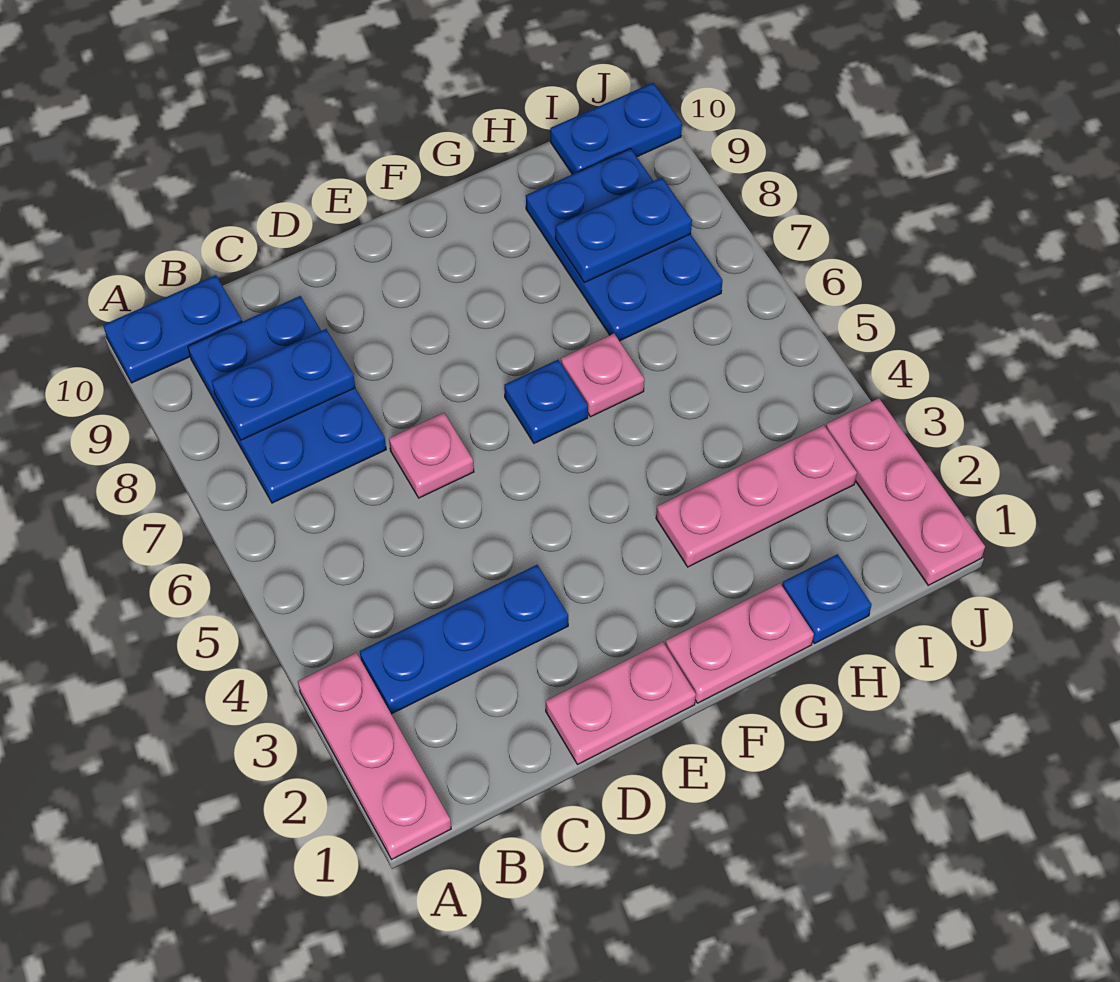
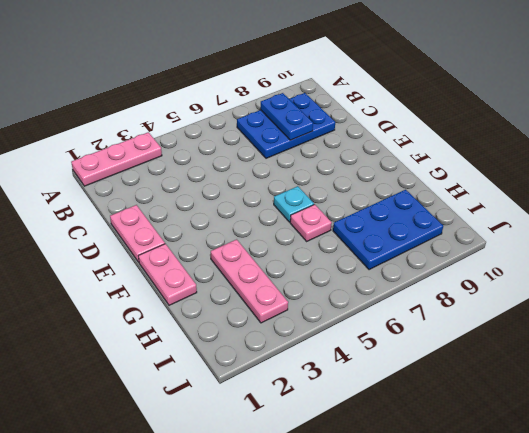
cyan 1x1 plate [274,186,314,222] -> blue 1x1 plate [504,360,588,443]
none -> blue 1x2 plate [103,275,242,383]
none -> blue 1x3 plate [360,565,568,714]
none -> pink 1x1 plate [389,413,474,498]

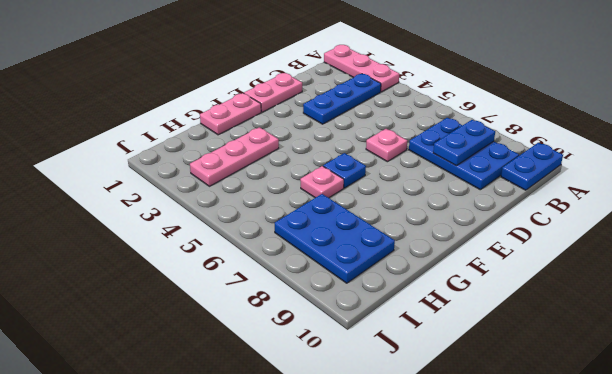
none -> blue 1x1 plate [782,554,872,644]
none -> blue 1x2 plate [550,83,682,174]
none -> pink 1x3 plate [826,398,985,585]

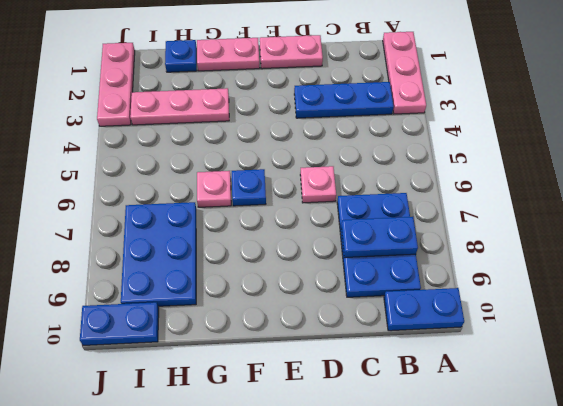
none -> blue 1x2 plate [555,177,692,283]

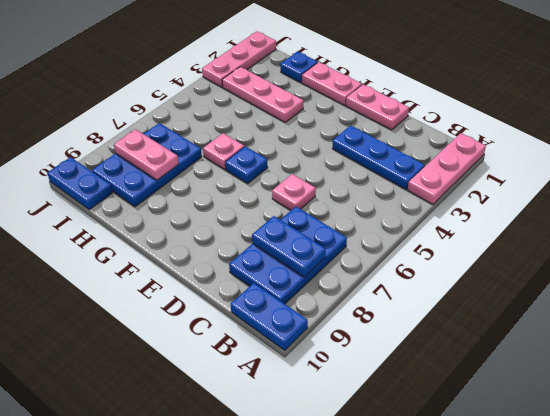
pink 1x2 plate [114,129,179,180] -> blue 1x2 plate [555,177,692,283]

